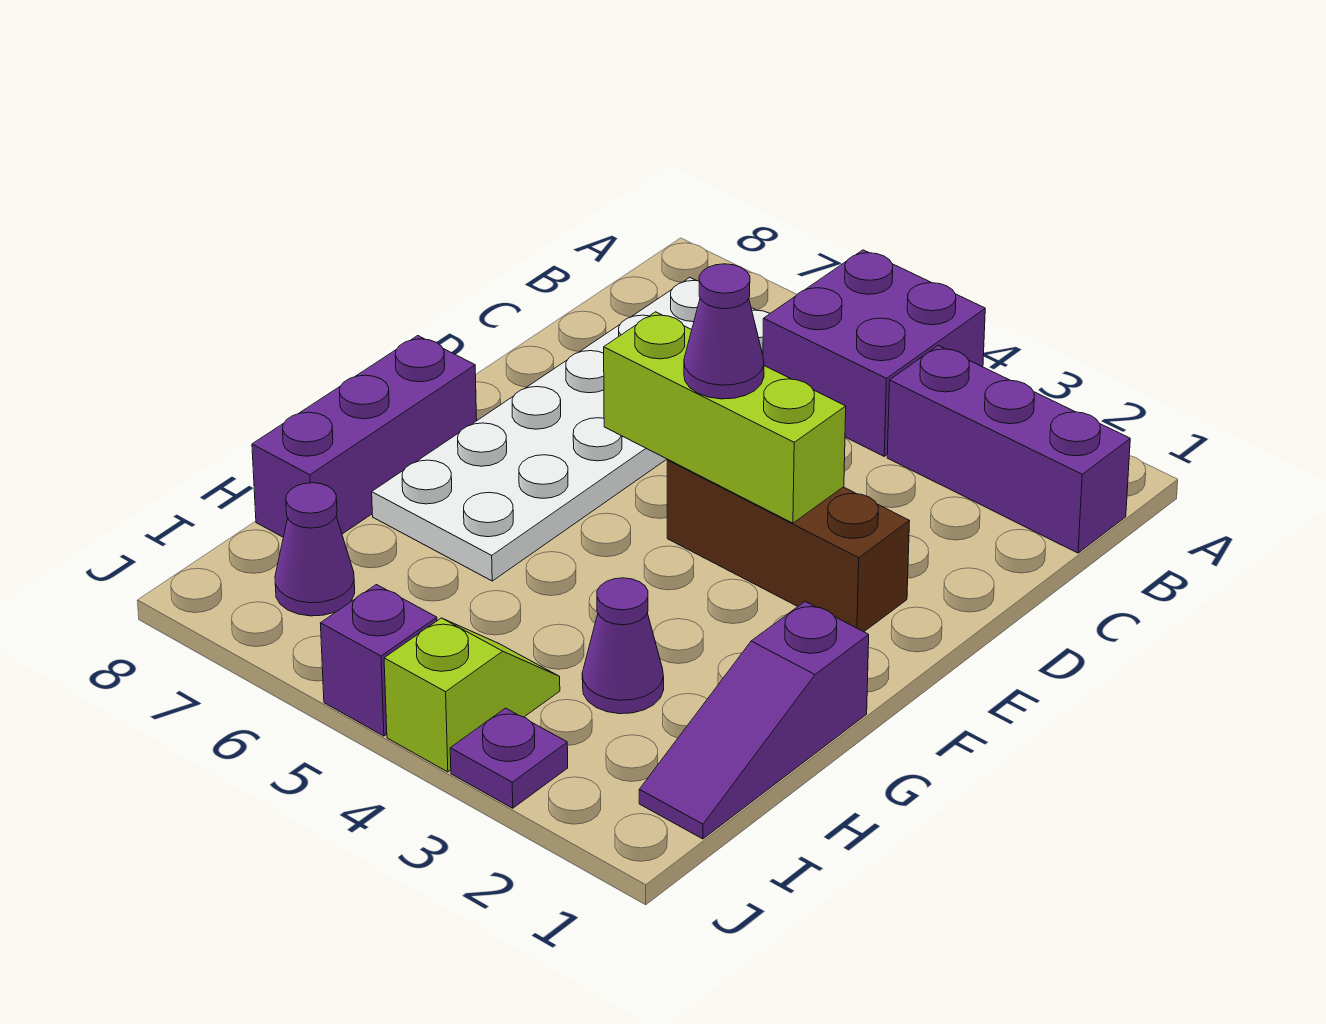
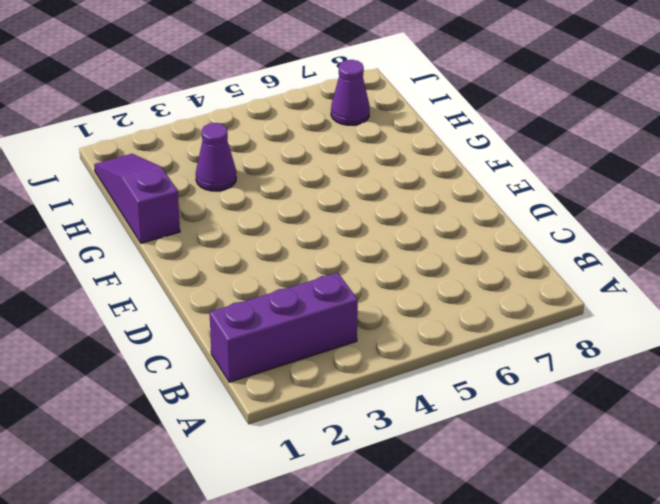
none -> purple 2x2 brick [763,250,985,456]
none -> white 2x6 plate [372,278,770,581]
none -> brown 1x3 brick [667,460,910,632]

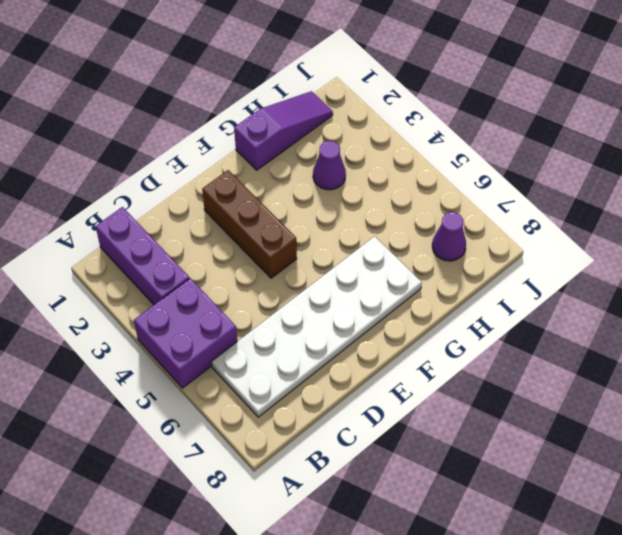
none -> purple 1x3 brick [252,336,477,537]
none -> lime 1x2 slope [384,618,560,772]
none -> purple 1x1 plate [450,708,568,808]

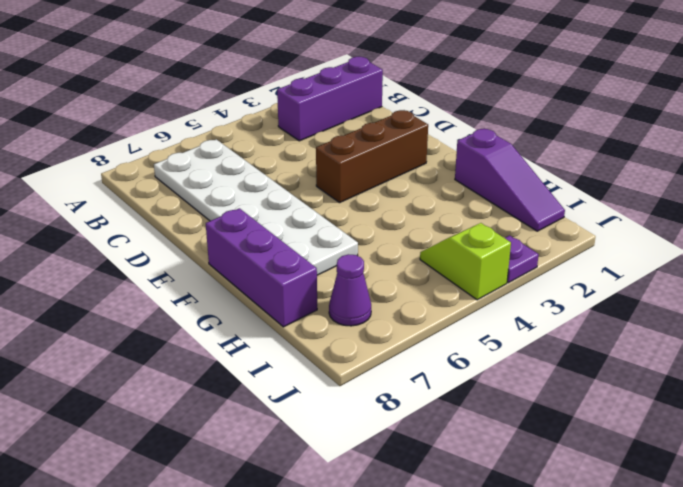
none -> purple 2x2 brick [763,250,985,456]
none -> purple 1x1 cone [582,578,664,714]
none -> purple 1x1 brick [321,585,437,736]

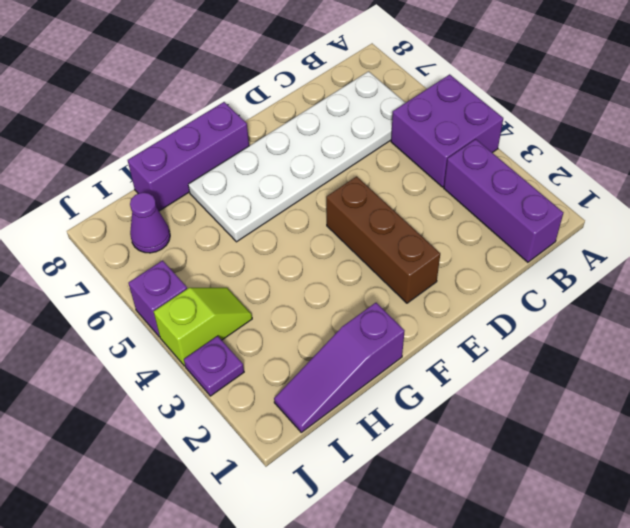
none -> purple 1x1 cone [582,578,664,714]
none -> lime 1x3 brick [604,312,846,523]
none -> purple 1x1 cone [684,264,764,399]

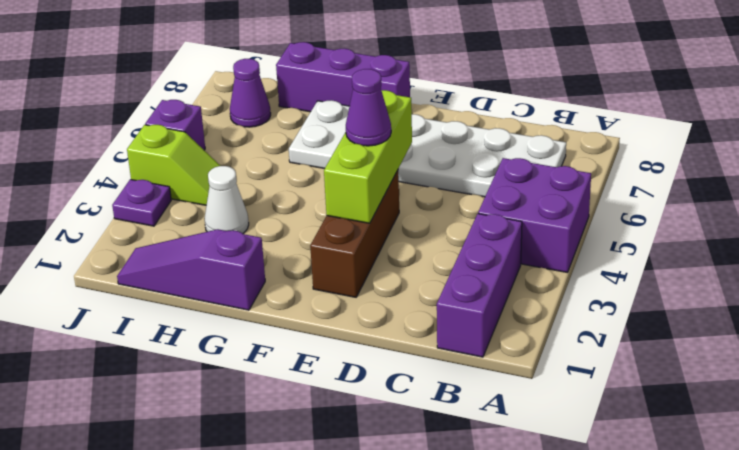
white 1x1 cone [204,166,249,233] -> purple 1x1 cone [582,578,664,714]

